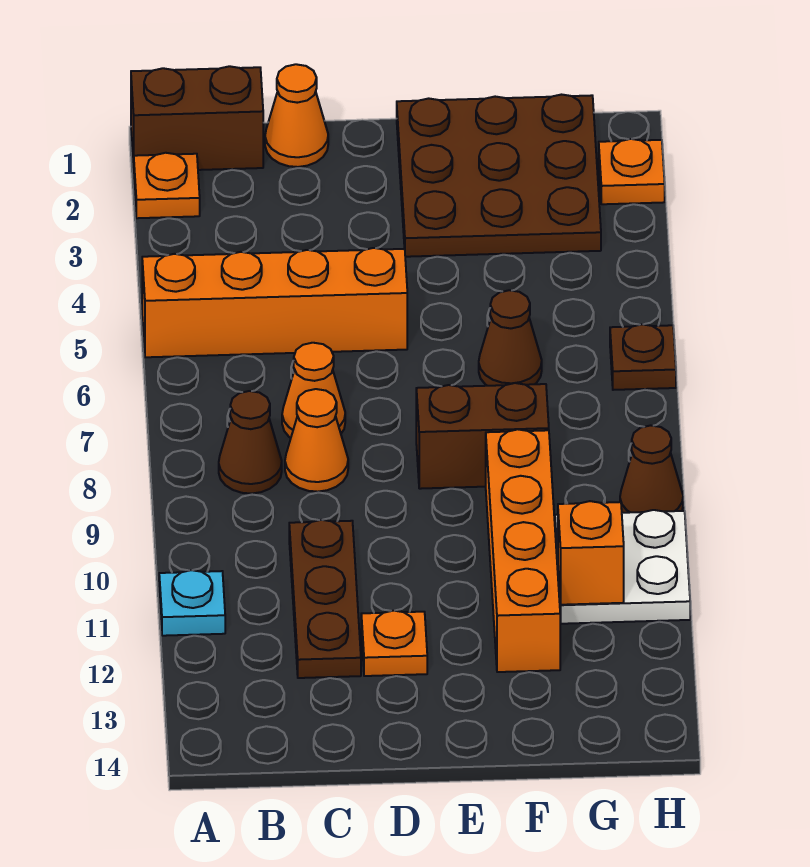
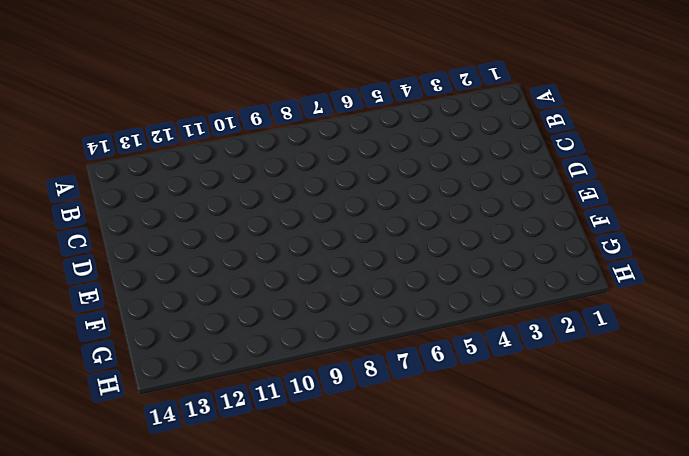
none -> brown 1x2 brick [131,66,263,170]
none -> orange 1x1 plate [134,153,200,218]
none -> orange 1x4 brick [142,248,407,357]

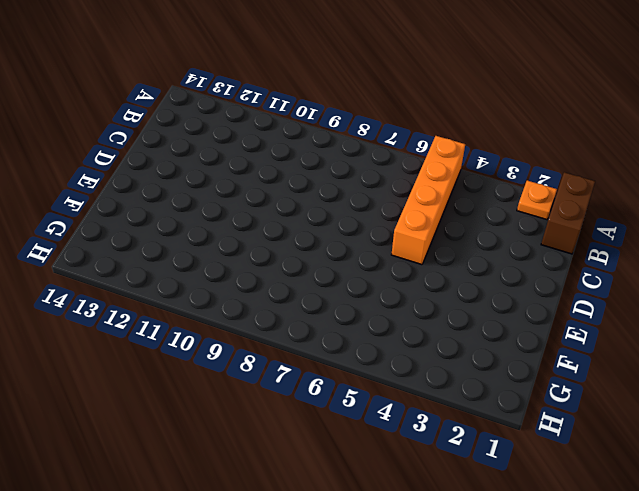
none -> cyan 1x1 plate [159,570,225,636]
none -> brown 1x1 cone [219,391,282,494]
none -> orange 1x1 cone [265,64,328,167]

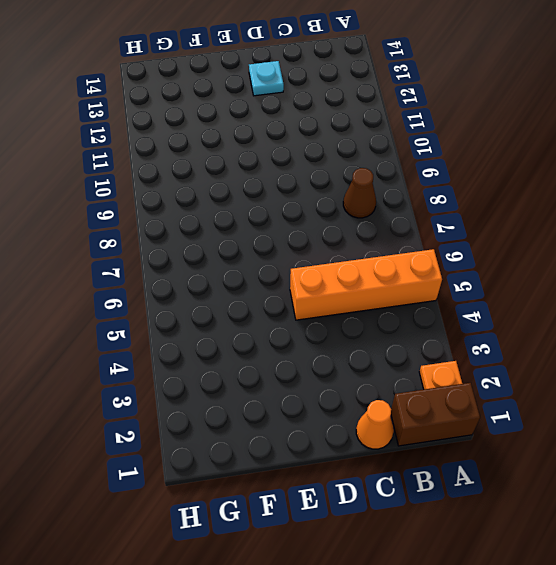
cyan 1x1 plate [249,61,284,96] -> cyan 1x1 plate moved to [159,570,225,636]
none -> orange 1x1 cone [282,343,345,438]
none -> orange 1x1 cone [285,389,348,492]
none -> brown 1x3 plate [289,520,361,678]

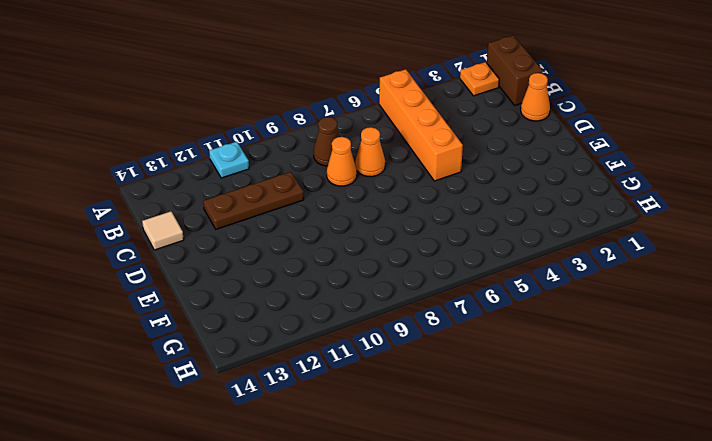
tan 1x1 tile [142,211,184,250] -> none
none -> orange 1x1 plate [361,611,427,676]
none -> brown 3x3 plate [397,95,601,257]
none -> brown 1x2 brick [416,383,549,489]

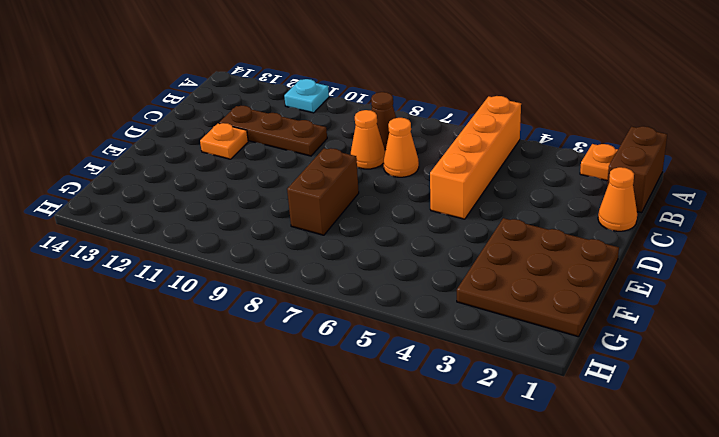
none -> brown 1x1 cone [479,290,542,386]
none -> orange 1x4 brick [486,429,560,672]
none -> white 2x2 plate [555,510,690,624]

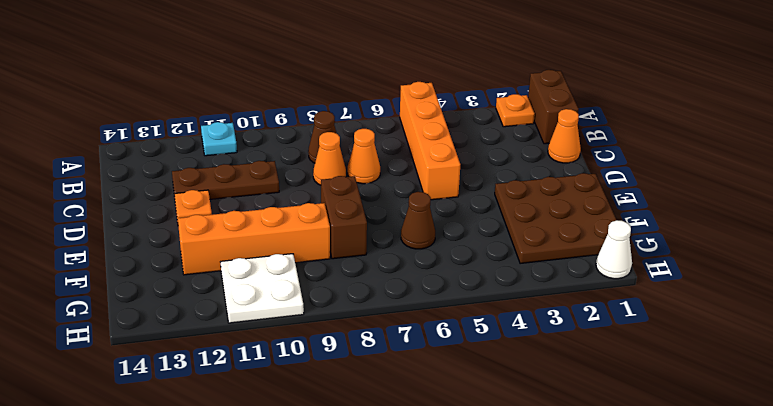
white 1x1 cone [596,220,632,279] -> none
none -> orange 1x1 plate [599,139,665,204]
none -> brown 1x1 plate [610,324,676,390]
none -> brown 1x1 cone [620,425,683,513]

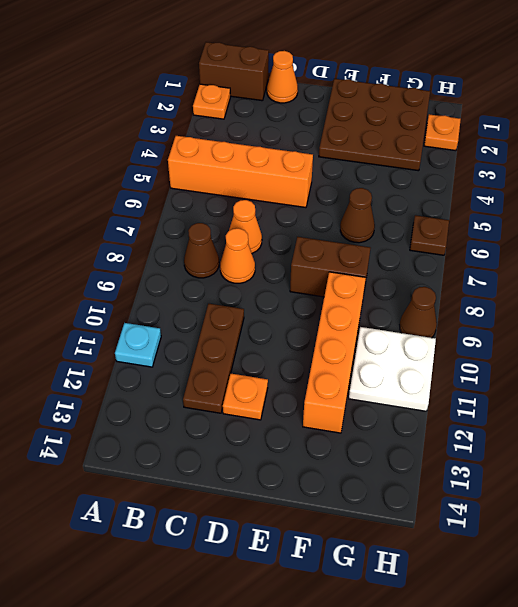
none -> orange 1x1 brick [558,501,624,605]

